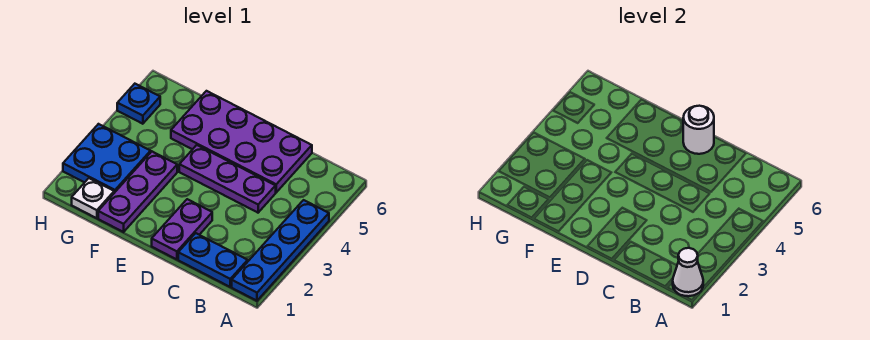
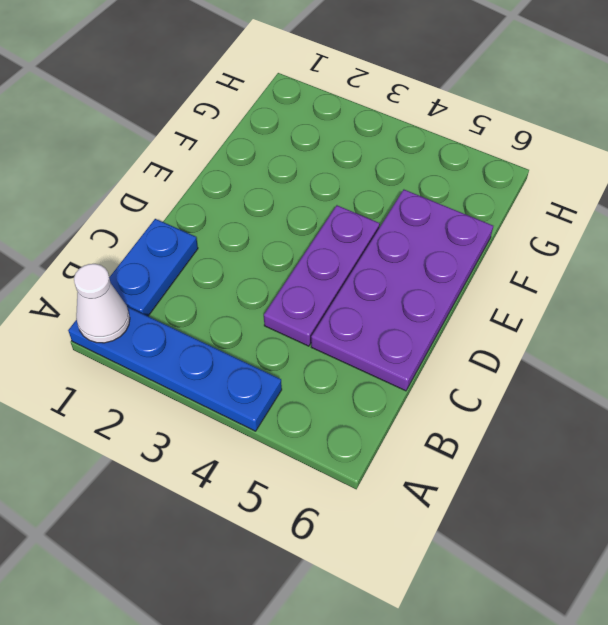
none -> purple 1x2 plate [152,199,212,259]
none -> purple 1x3 plate [98,152,177,232]

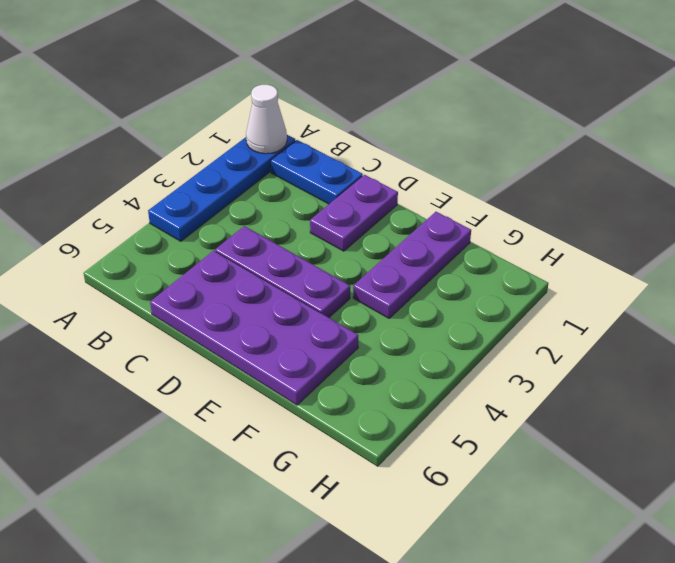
none -> white 1x1 plate [72,178,114,218]
none -> blue 2x2 plate [63,124,151,193]

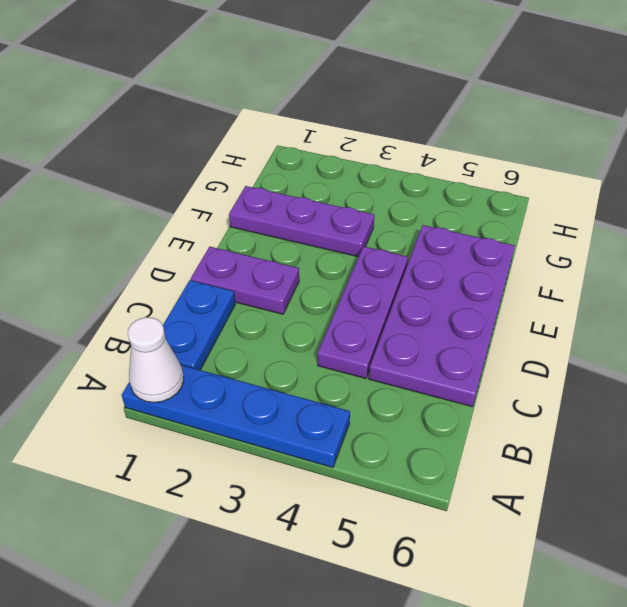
none -> white 1x1 plate [72,178,114,218]
none -> blue 2x2 plate [63,124,151,193]

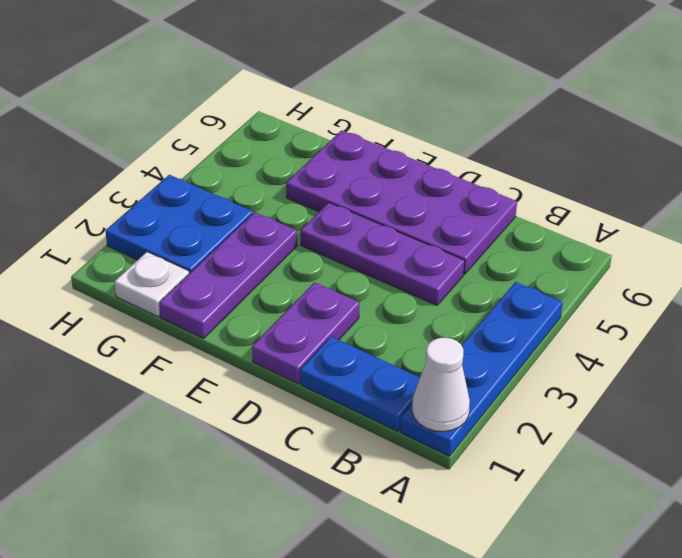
none -> blue 1x1 plate [117,84,160,124]
none -> white 1x1 round brick [683,106,714,154]

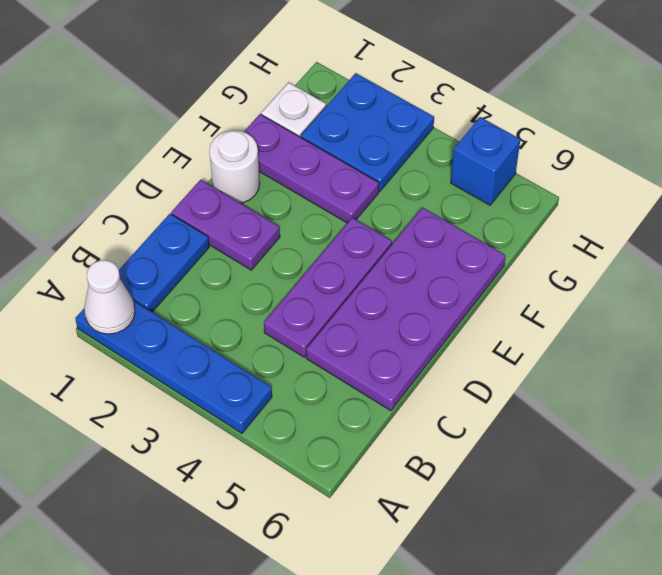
white 1x1 round brick [209,130,260,203] -> white 1x1 round brick moved to [683,106,714,154]
blue 1x1 brick [451,117,520,205] -> blue 1x1 plate [117,84,160,124]

